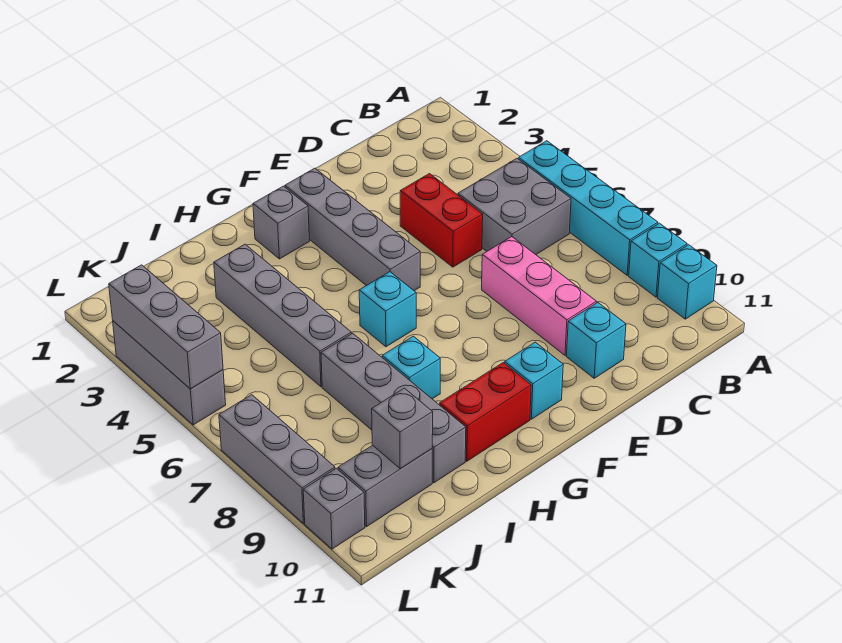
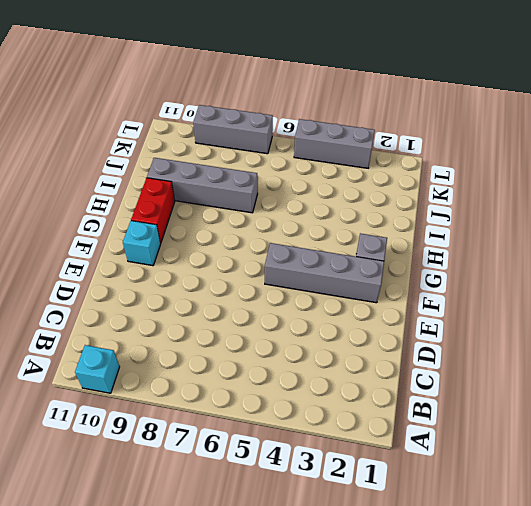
none -> cyan 1x4 brick [518,141,658,275]
none -> cyan 1x1 brick [629,223,687,297]
none -> grey 2x2 brick [458,159,571,255]

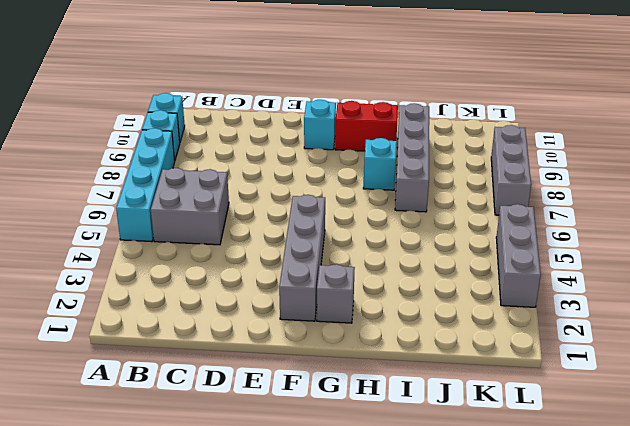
none -> red 1x2 brick [400,174,483,267]
none -> pink 1x3 brick [482,237,596,355]
none -> cyan 1x1 brick [567,303,626,378]

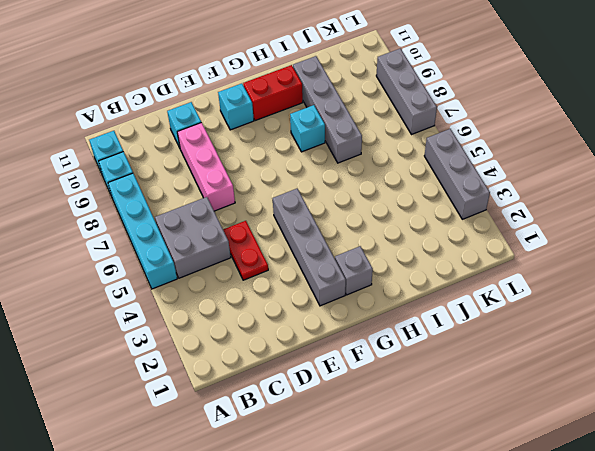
red 1x2 plate [223,221,268,280] -> red 1x2 brick [400,174,483,267]
none -> cyan 1x1 brick [359,272,416,347]
none -> grey 1x4 brick [214,244,351,387]
none -> grey 1x2 brick [338,445,432,527]

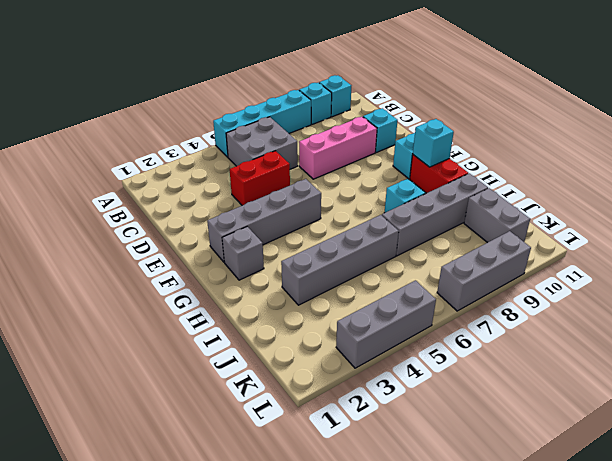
cyan 1x1 brick [413,119,454,167] -> cyan 1x1 brick moved to [359,272,416,347]
none -> grey 1x1 brick [303,468,365,549]
none -> grey 1x1 brick [372,388,433,469]
none -> grey 1x3 brick [109,265,223,389]

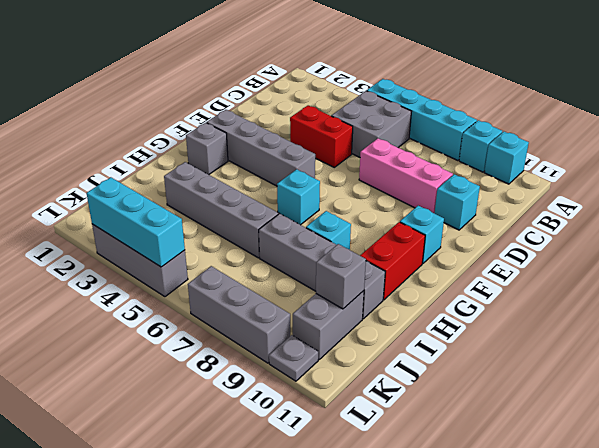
cyan 1x3 brick [87,177,185,267] -> grey 1x3 brick [109,265,223,389]
grey 1x1 plate [269,335,318,381] -> grey 1x1 brick [303,468,365,549]

